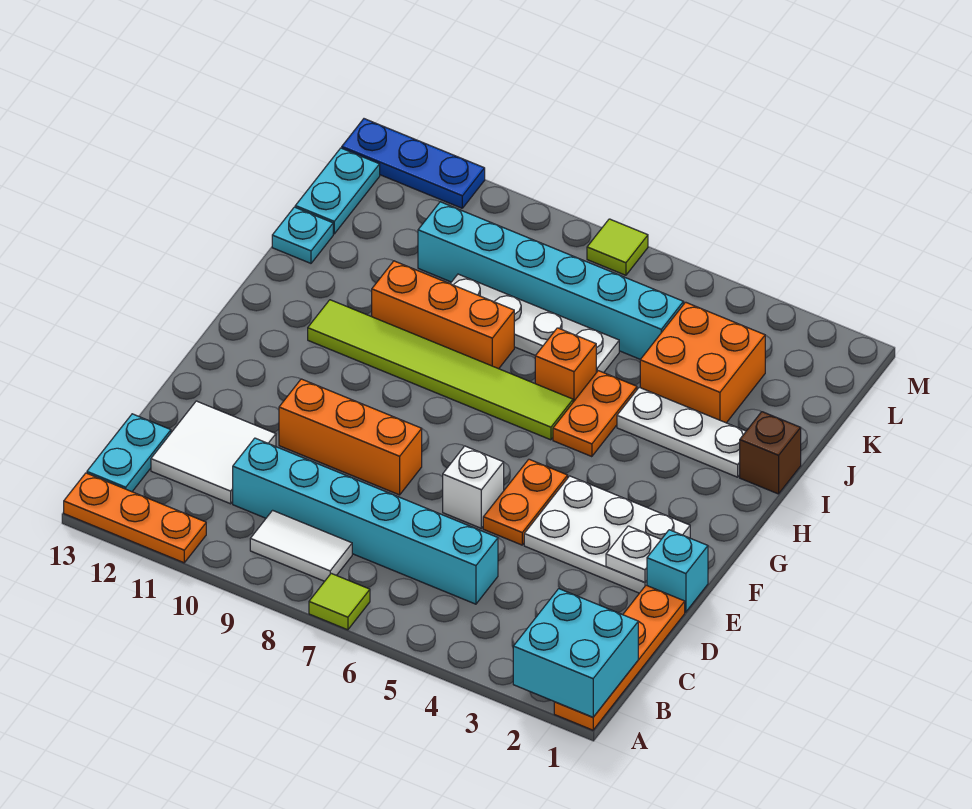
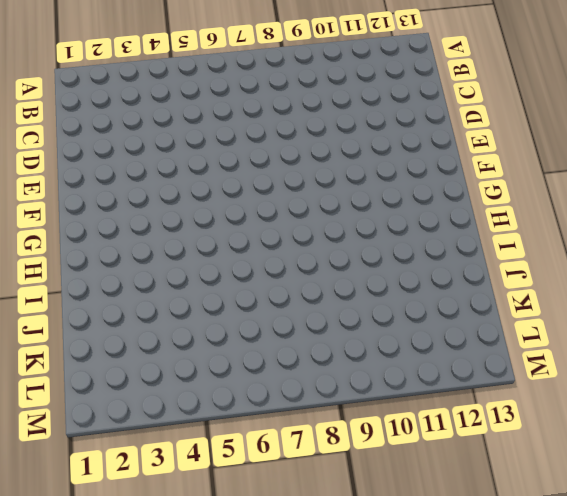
none -> orange 1x4 plate [554,585,685,730]
none -> lime 1x1 tile [309,573,370,630]
none -> orange 1x3 plate [64,473,206,563]

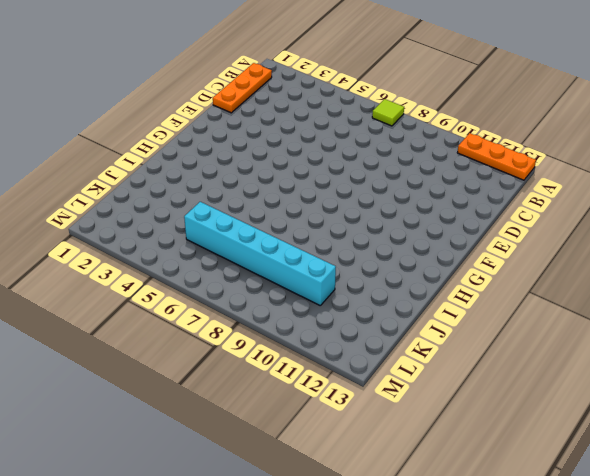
orange 1x3 plate [213,63,272,113] -> orange 1x4 plate [554,585,685,730]
none -> white 1x2 tile [250,510,352,581]
none -> cyan 1x2 plate [87,414,171,492]
none -> cyan 1x6 brick [233,438,498,604]

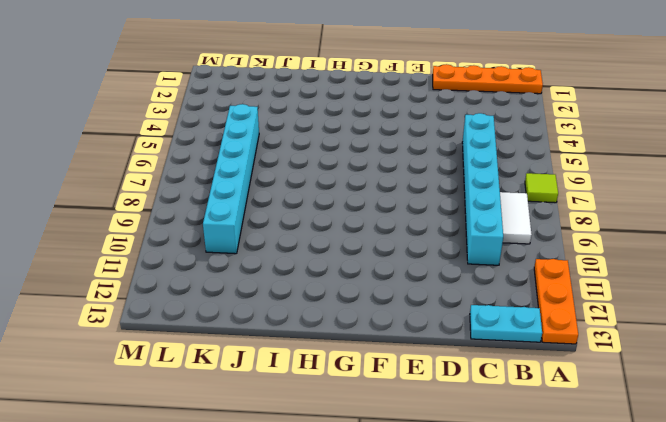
none -> white 2x2 tile [151,401,276,504]
none -> cyan 1x1 brick [647,530,708,612]
none -> white 2x3 plate [524,476,690,593]

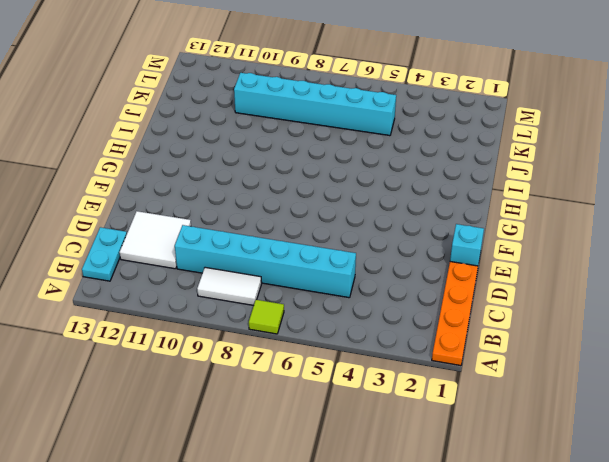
none -> orange 1x3 plate [64,473,206,563]
none -> white 2x3 plate [524,476,690,593]
none -> orange 1x2 plate [483,459,568,545]

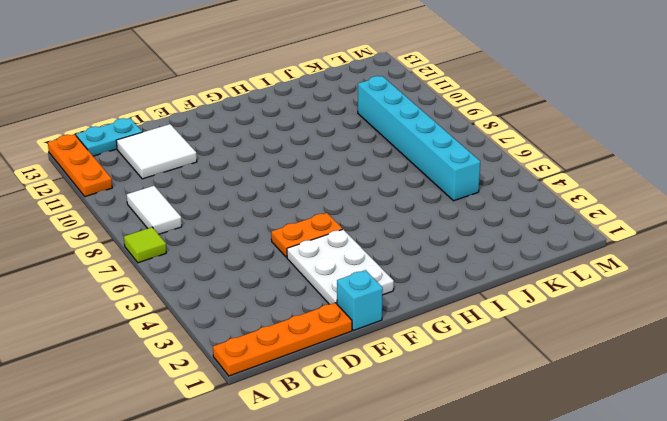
none -> cyan 1x6 brick [233,438,498,604]
none -> white 1x1 brick [443,446,504,528]
none -> orange 1x3 brick [279,379,422,495]

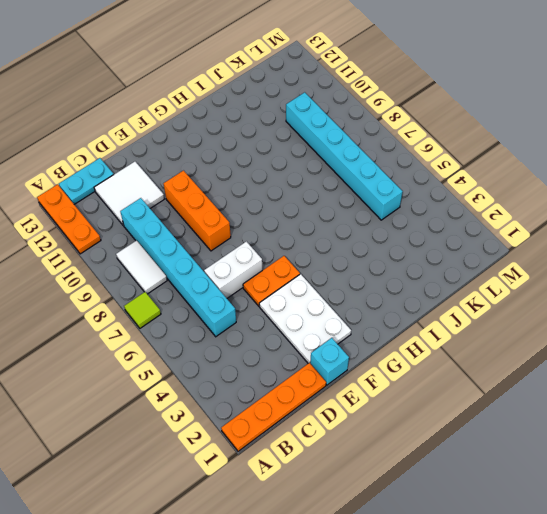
white 1x2 brick [204,241,262,298] -> white 1x1 brick [443,446,504,528]
none -> orange 1x2 plate [553,371,637,457]
none -> lime 1x6 tile [308,300,573,440]
none -> brown 1x1 brick [740,412,801,494]

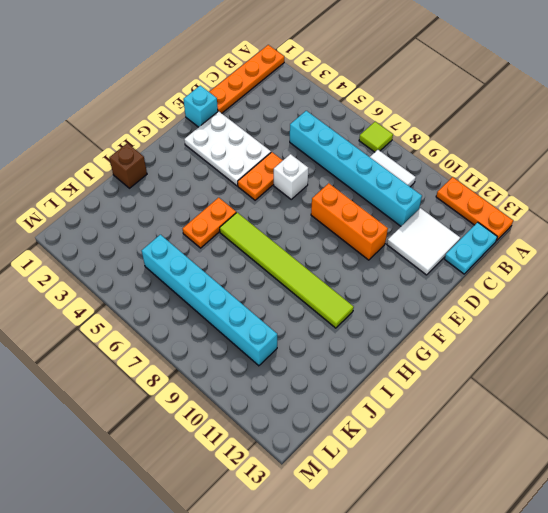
none -> white 1x3 plate [617,387,746,477]
none -> orange 1x1 brick [535,328,596,402]
none -> orange 1x3 brick [372,261,514,369]

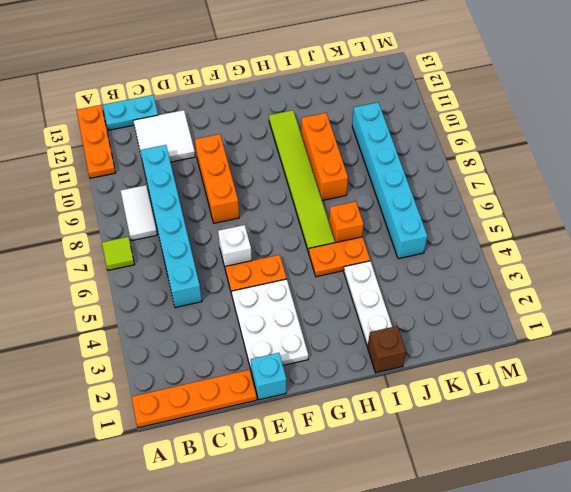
none -> orange 2x2 brick [640,302,765,423]
none -> white 1x4 plate [450,274,619,373]
none -> cyan 1x1 plate [272,207,333,263]

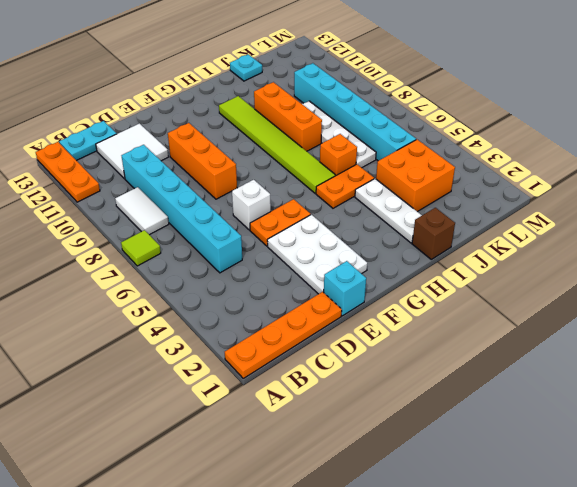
none -> cyan 1x2 plate [295,148,380,234]
none -> lime 1x1 tile [587,219,648,275]
none -> blue 1x3 plate [342,119,485,208]

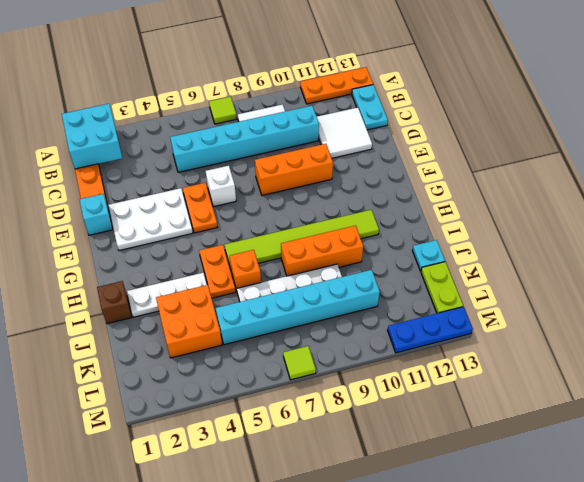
lime 1x2 plate [421,262,463,313] -> cyan 1x2 plate [295,148,380,234]
none -> white 1x1 plate [606,526,661,582]

